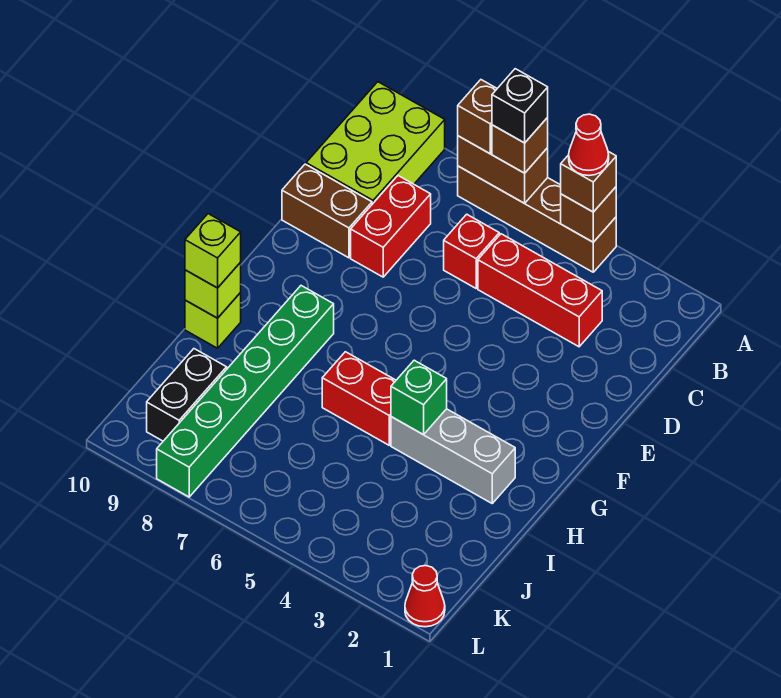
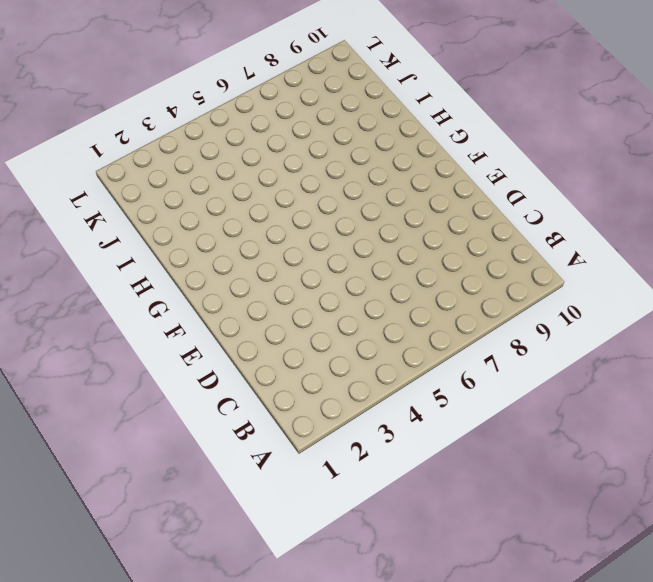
none -> brown 1x4 brick [458,166,616,272]
none -> lime 2x3 brick [306,82,445,204]
none -> red 1x3 brick [478,234,602,347]

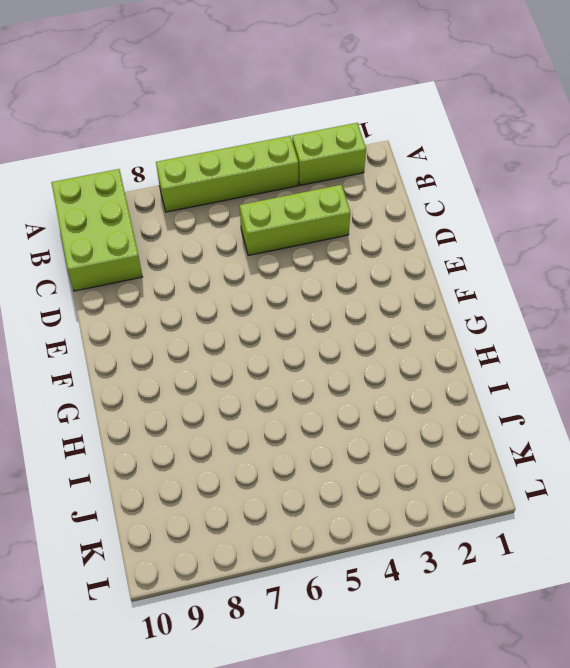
lime 1x2 brick [292,123,366,185] -> none
lime 1x4 brick [156,136,298,212] -> brown 1x4 brick [458,166,616,272]
lime 1x3 brick [240,185,350,255] -> red 1x3 brick [478,234,602,347]
none -> red 1x1 brick [444,214,499,288]
none -> red 1x2 brick [351,176,431,277]
none -> brown 1x2 brick [282,164,372,258]

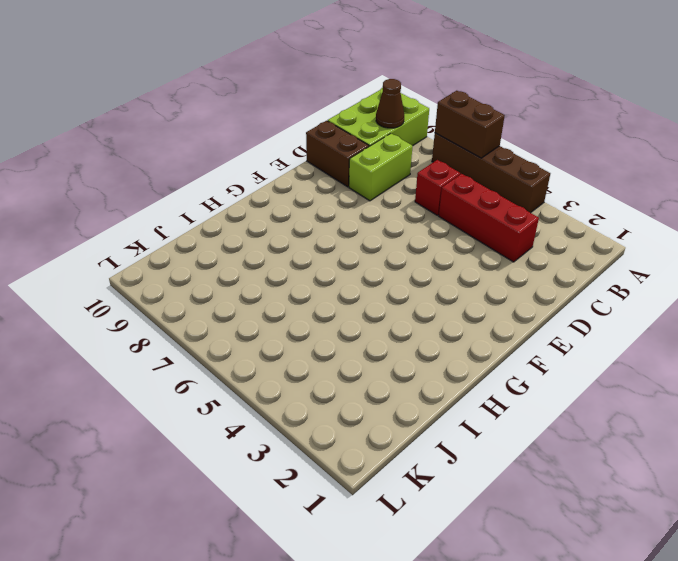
brown 1x1 cone [376,79,404,128] -> none
lime 1x2 brick [349,133,413,201] -> red 1x2 brick [351,176,431,277]
none -> green 1x6 brick [157,286,334,497]
none -> grey 1x3 brick [391,409,515,503]
none -> red 1x2 brick [322,352,396,445]

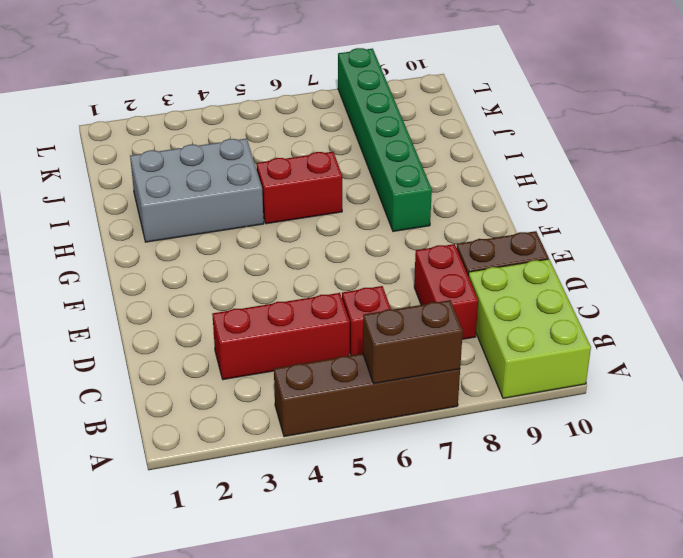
grey 2x3 brick [130,139,264,242] -> grey 1x3 brick [391,409,515,503]
none -> lime 1x1 brick [185,293,241,348]
none -> black 1x2 brick [147,349,227,441]
none -> red 1x1 cone [405,566,445,627]

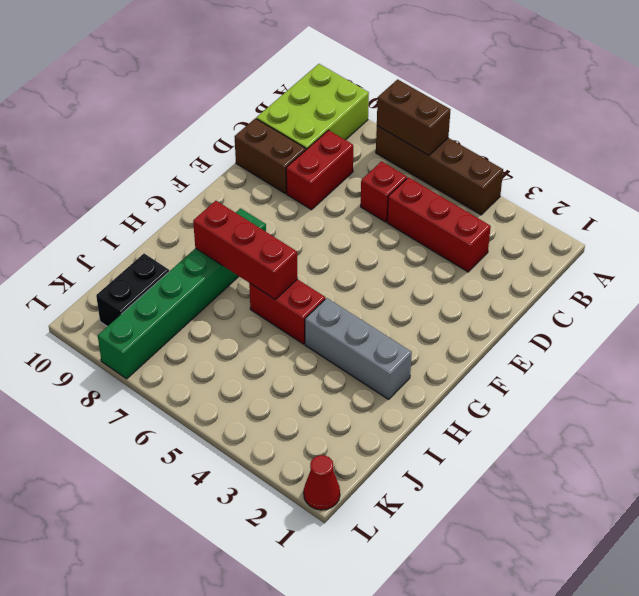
red 1x3 brick [193,201,298,300] -> none
none -> lime 1x1 brick [185,293,241,348]
none -> brown 1x1 brick [561,187,616,242]
none -> green 1x1 brick [391,360,447,435]

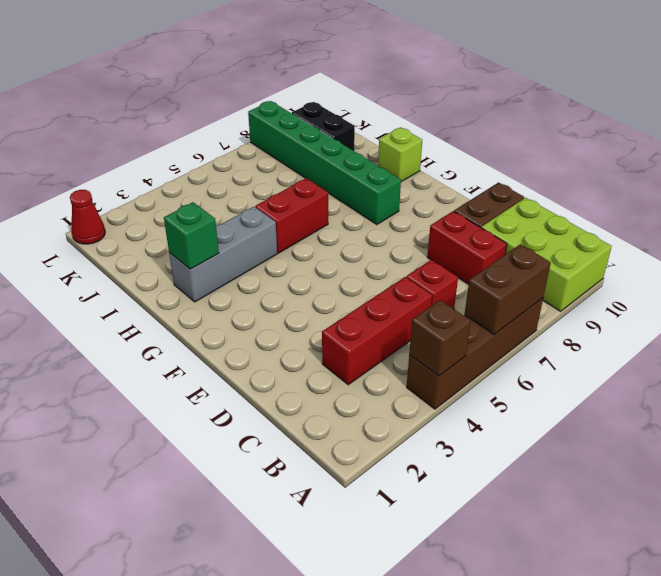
green 1x1 brick [164,202,219,269] -> green 1x1 brick moved to [391,360,447,435]
none -> lime 1x1 brick [185,262,241,318]
none -> brown 1x1 brick [561,152,616,212]
none -> brown 1x1 brick [492,118,548,173]

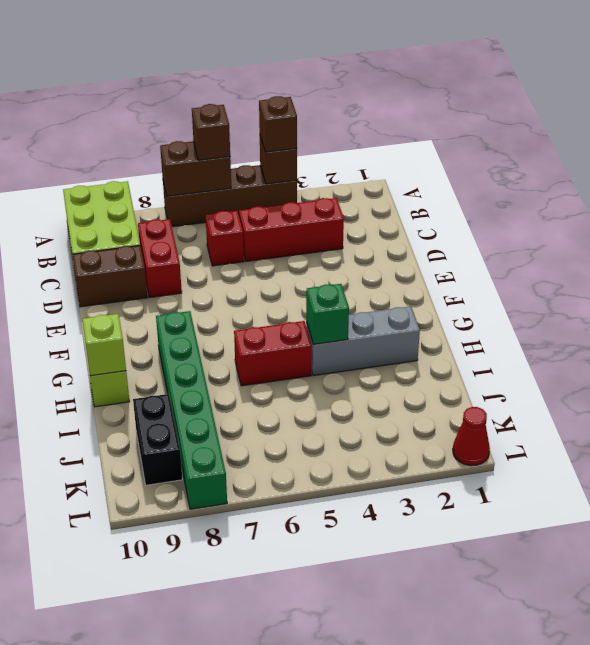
none -> brown 1x1 brick [458,80,497,154]
none -> lime 1x1 brick [185,214,241,288]
none -> red 1x1 cone [569,114,609,176]

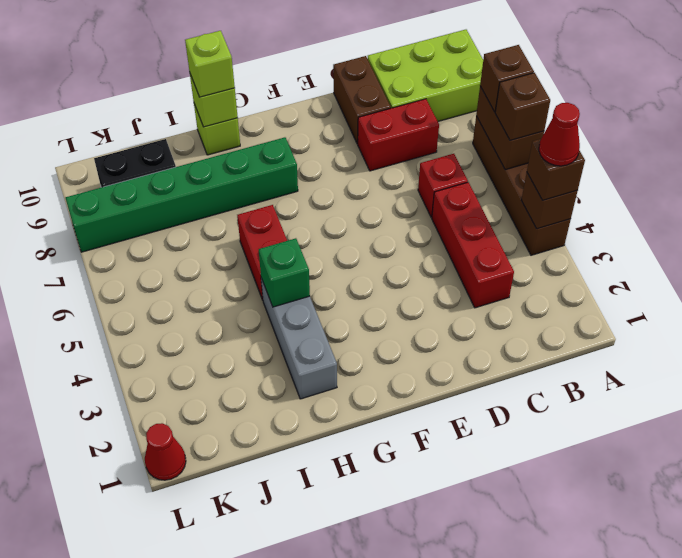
none -> black 1x1 brick [492,69,548,143]

